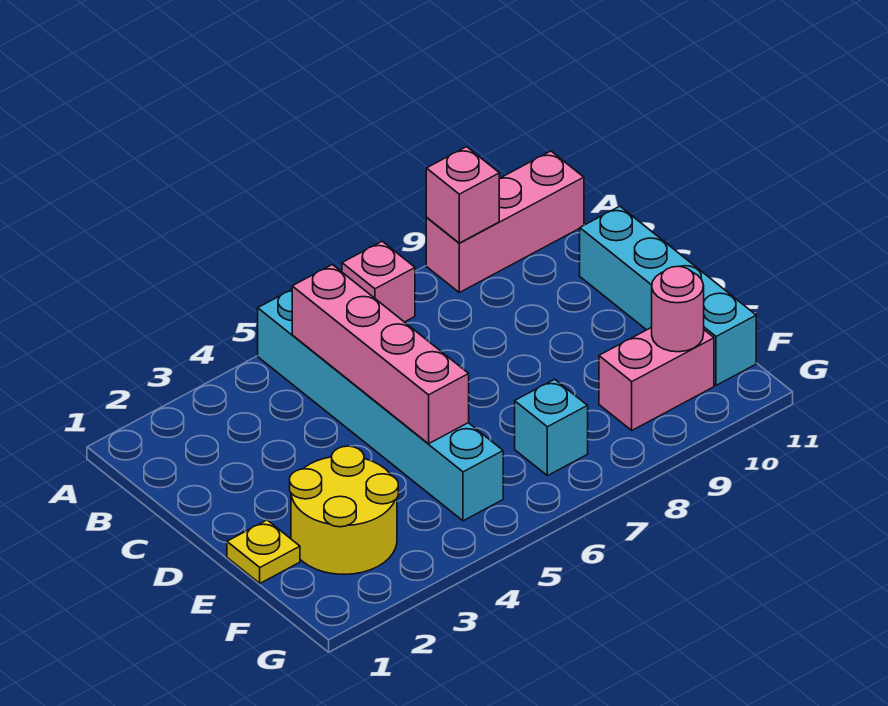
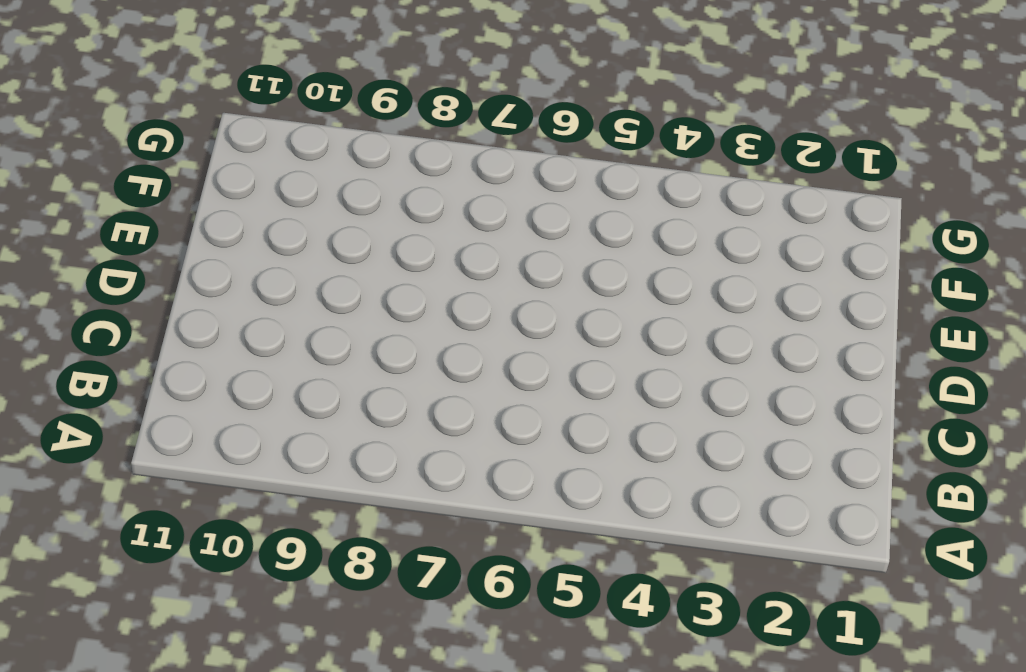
none -> cyan 1x6 brick [258,290,503,521]
none -> pink 1x1 brick [342,241,415,322]

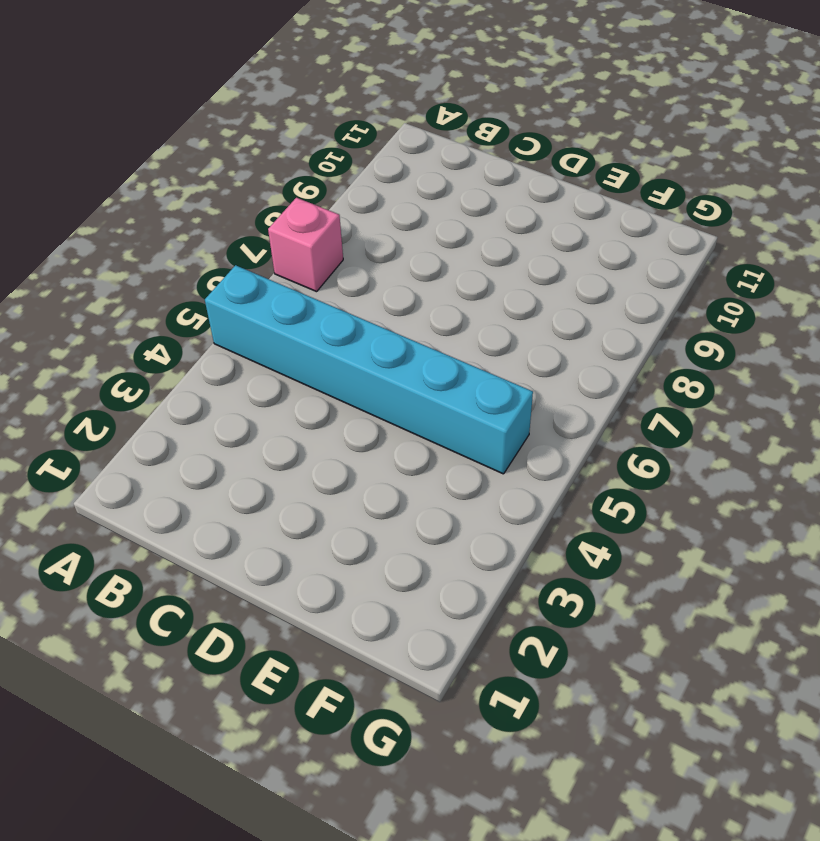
none -> pink 1x3 brick [426,151,584,292]
none -> cyan 1x4 brick [580,206,756,385]

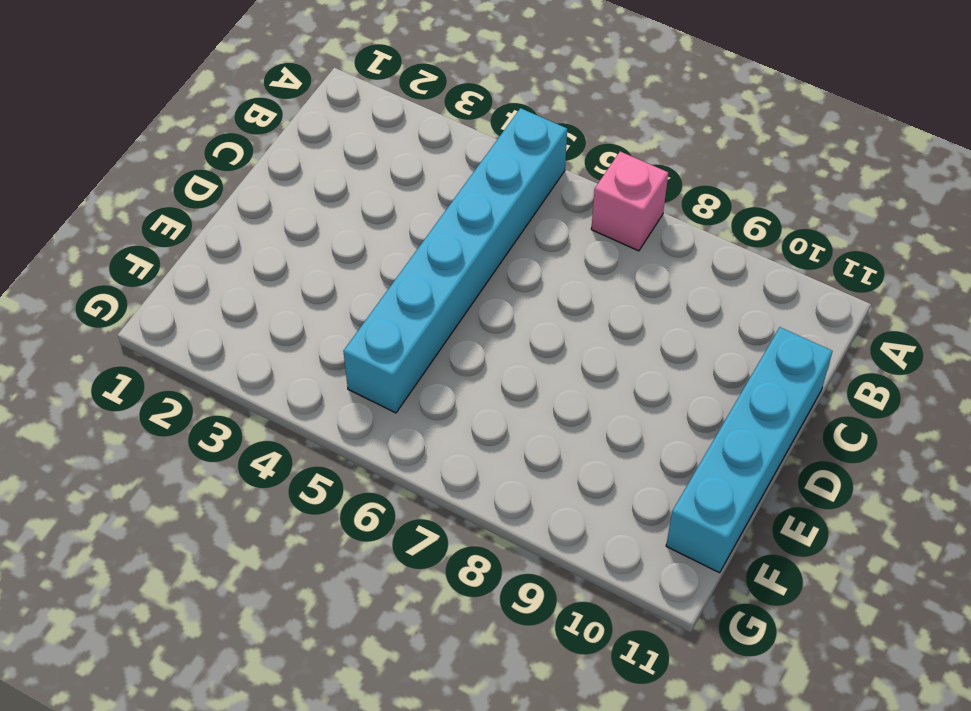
none -> pink 1x3 brick [426,151,584,292]
none -> yellow 1x1 plate [227,520,300,583]

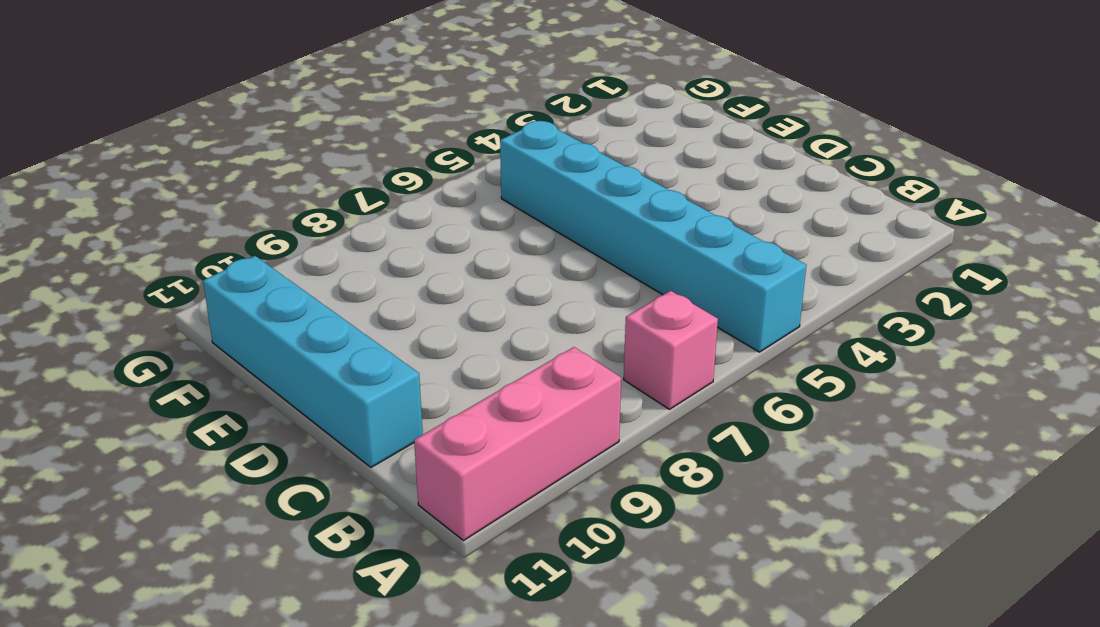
none -> yellow 1x1 plate [227,520,300,583]
none -> yellow 2x2 round brick [290,446,398,574]

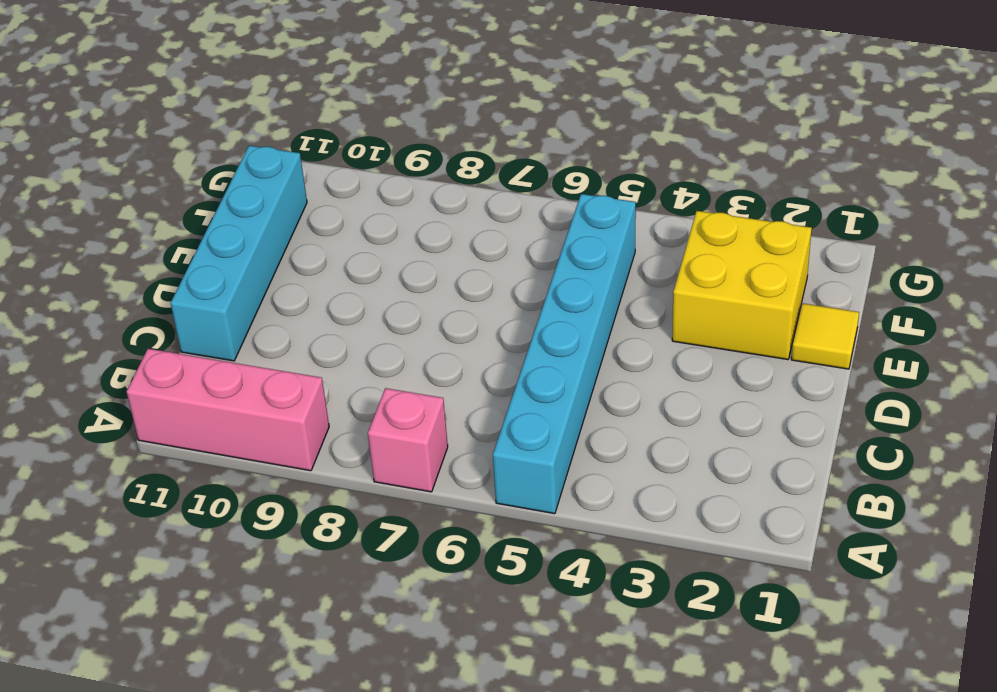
yellow 1x1 tile [791,303,859,369] -> yellow 1x1 plate [227,520,300,583]
yellow 2x2 brick [672,211,812,360] -> yellow 2x2 round brick [290,446,398,574]
none -> cyan 1x1 brick [515,379,588,476]
none -> pink 1x2 brick [599,327,714,430]

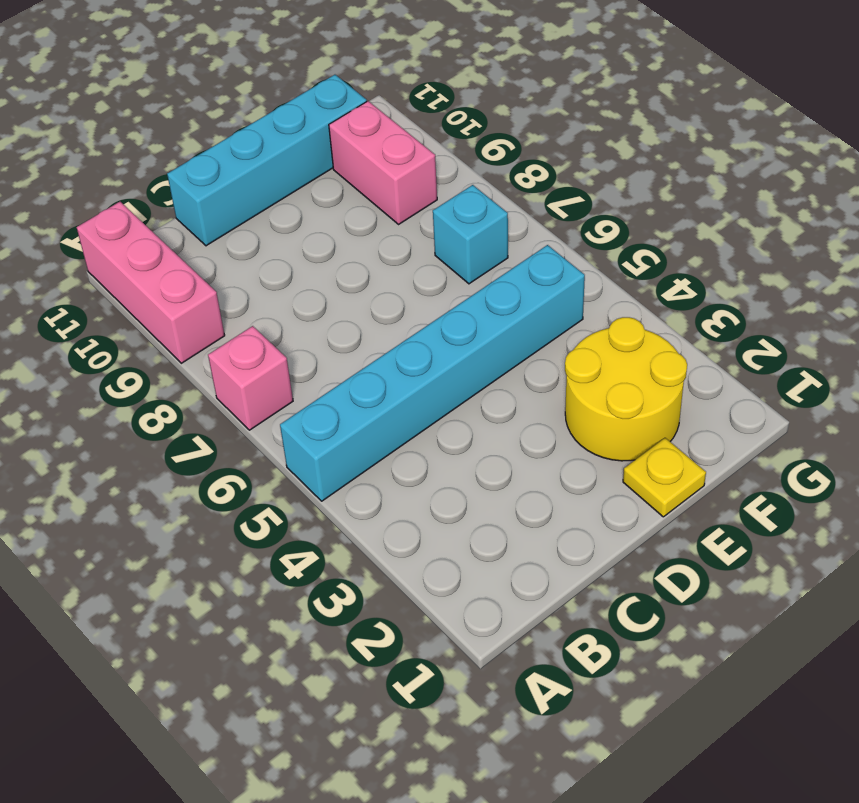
none -> pink 1x1 brick [426,147,500,243]
none -> pink 1x4 brick [292,265,469,444]

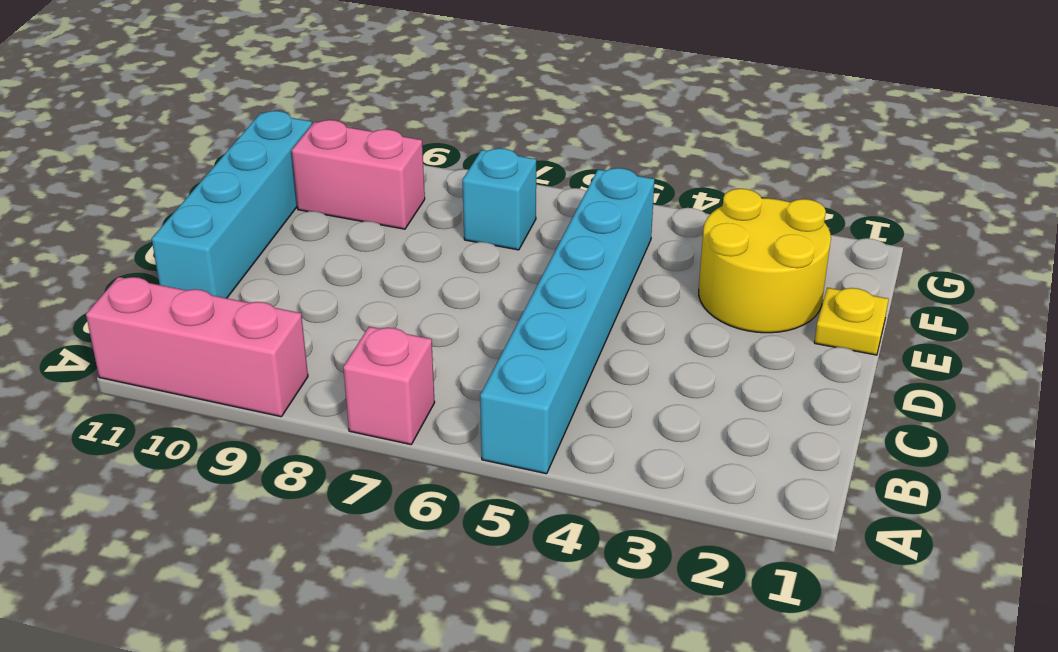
none -> pink 1x1 brick [426,147,500,243]
none -> pink 1x4 brick [292,265,469,444]

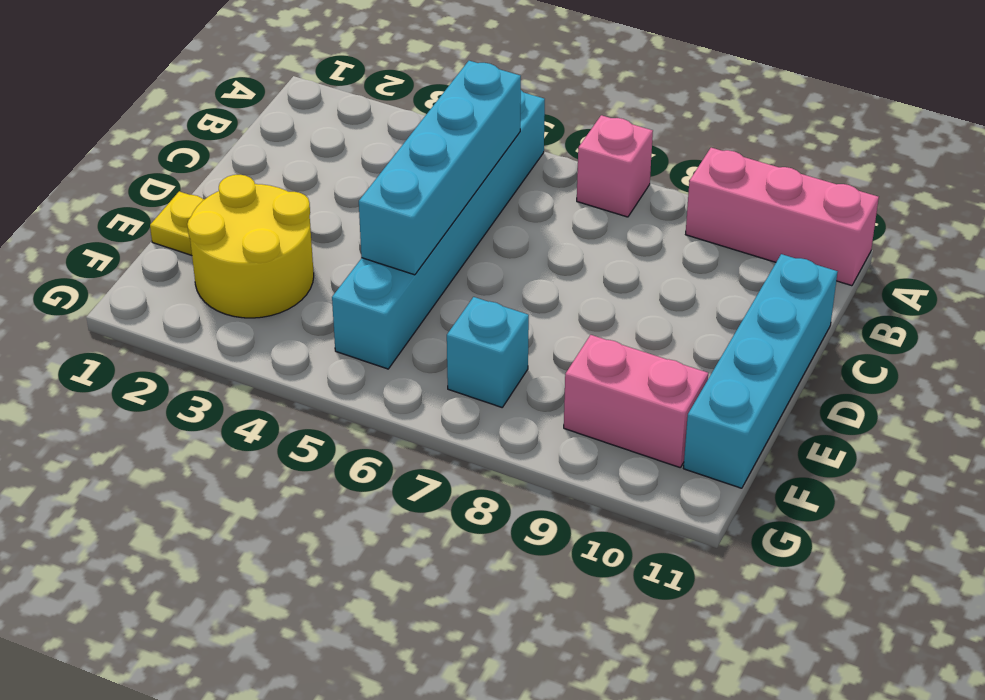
cyan 1x4 brick [359,61,521,275] -> pink 1x4 brick [292,265,469,444]
none -> pink 1x1 brick [426,147,500,243]
none -> pink 1x1 round brick [652,266,704,352]

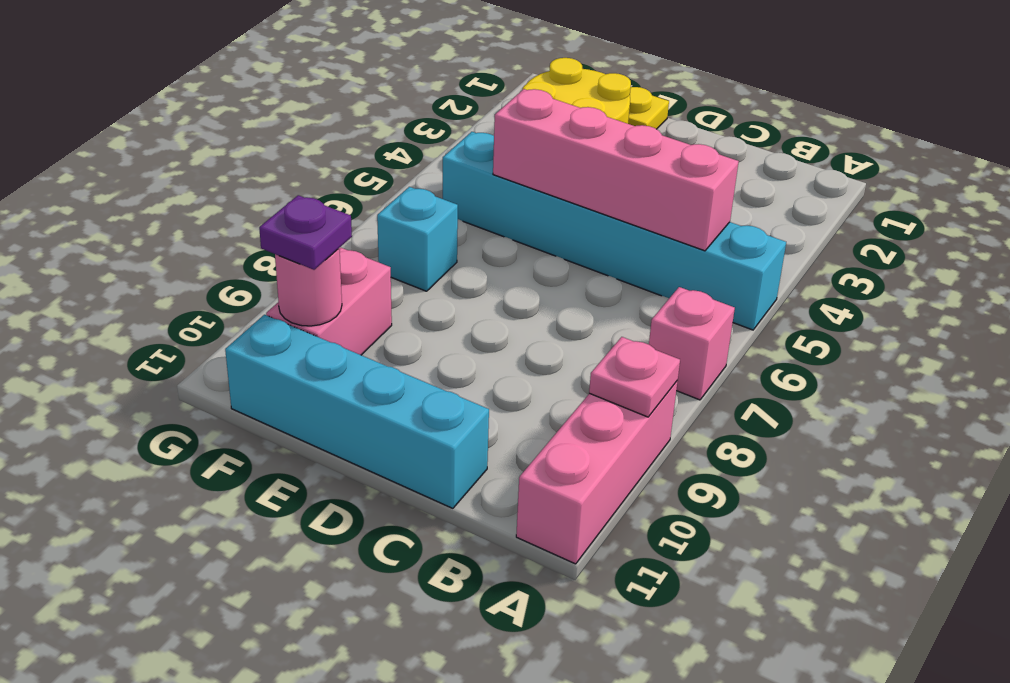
pink 1x1 plate [589,337,680,417] -> pink 1x1 brick [426,147,500,243]
purple 1x1 plate [259,195,352,270] -> none

